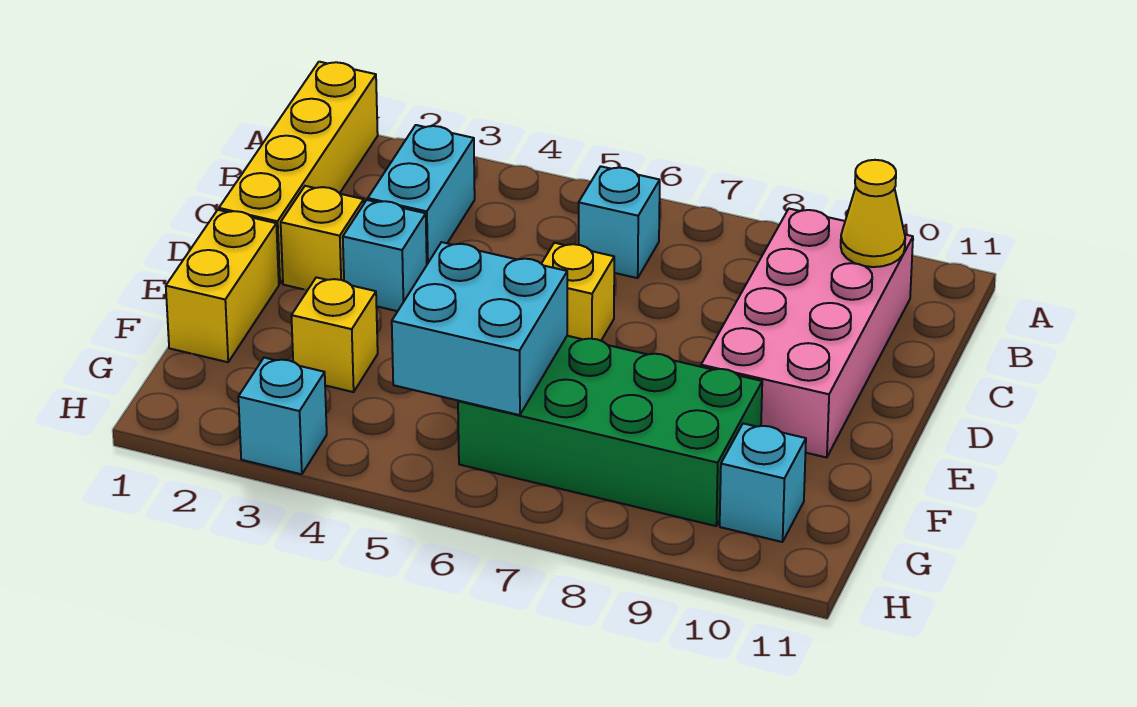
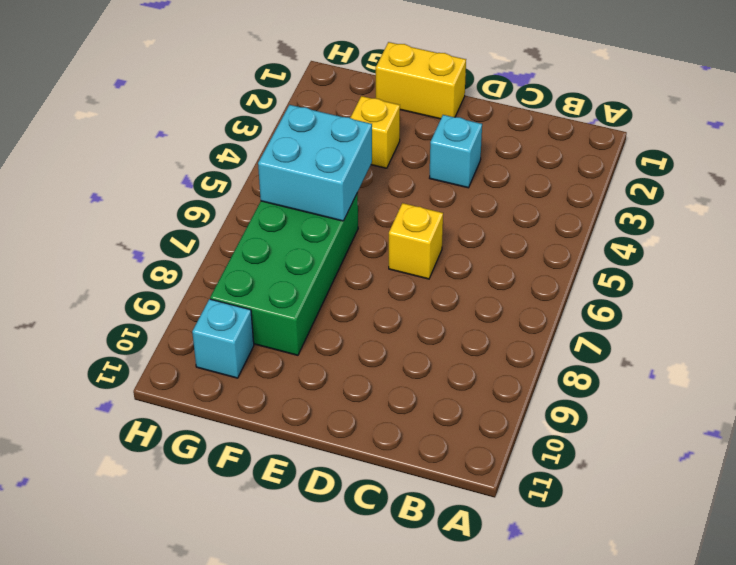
none -> yellow 1x4 brick [219,62,378,284]
none -> cyan 1x2 brick [368,125,475,264]
none -> cyan 1x1 brick [579,166,660,278]

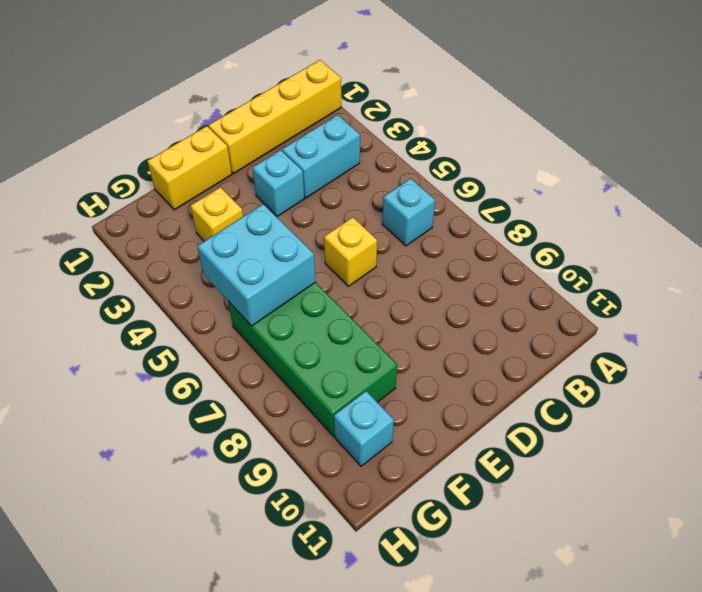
none -> pink 2x4 brick [701,209,913,458]
none -> yellow 1x1 brick [281,186,364,290]
none -> cyan 1x1 brick [238,358,327,474]

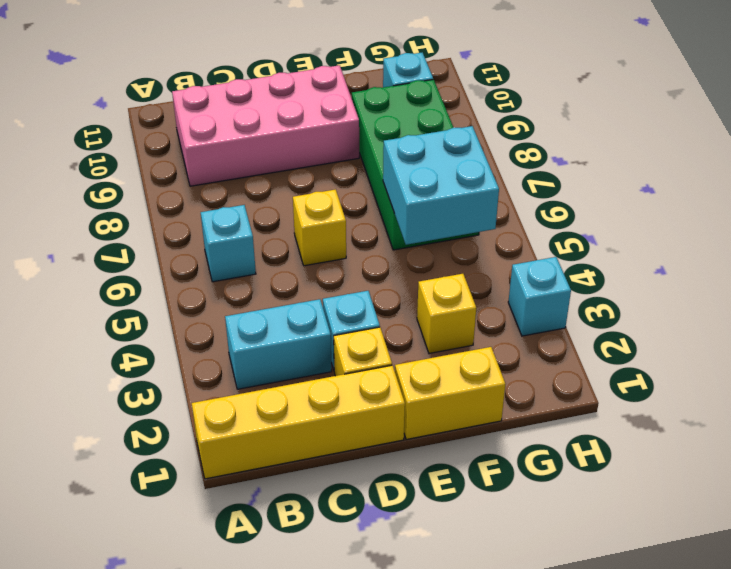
none -> yellow 1x1 cone [841,160,905,267]

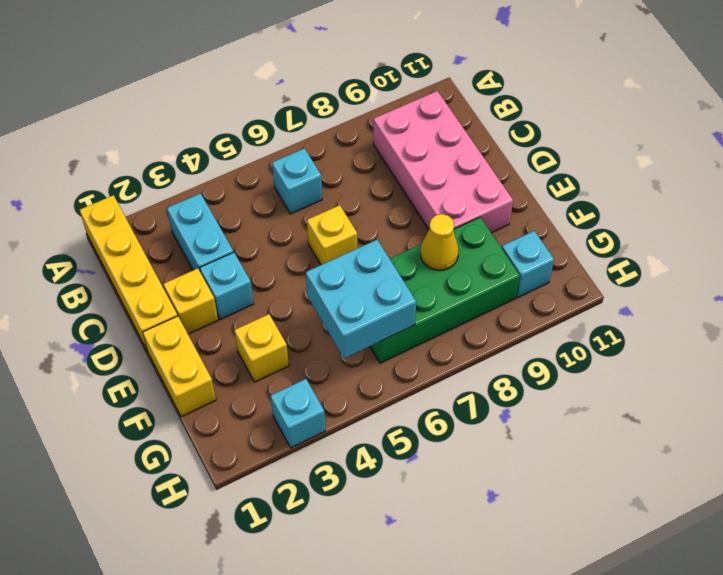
yellow 1x1 cone [421,214,459,270] -> yellow 1x1 cone moved to [841,160,905,267]

